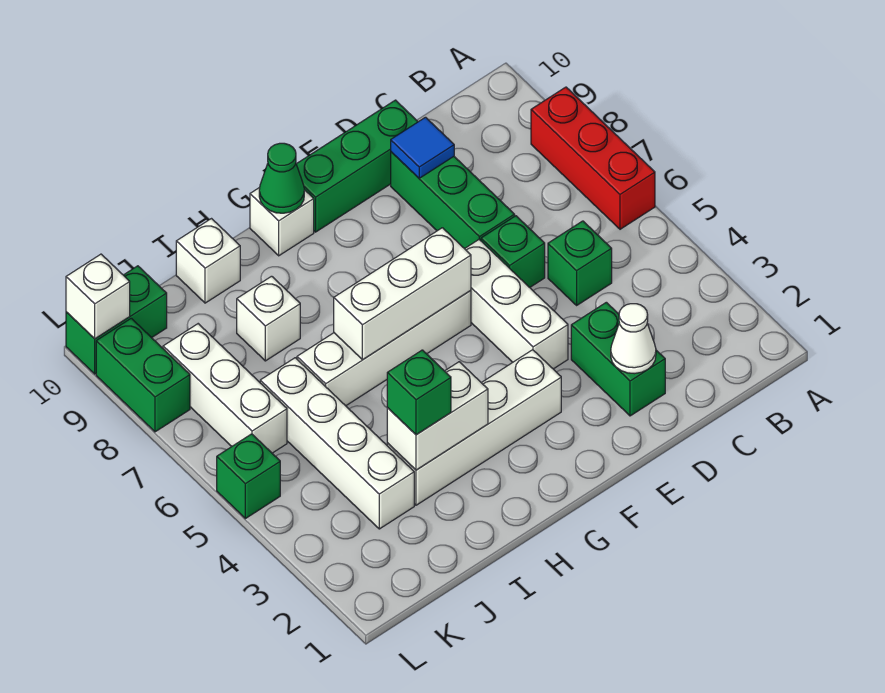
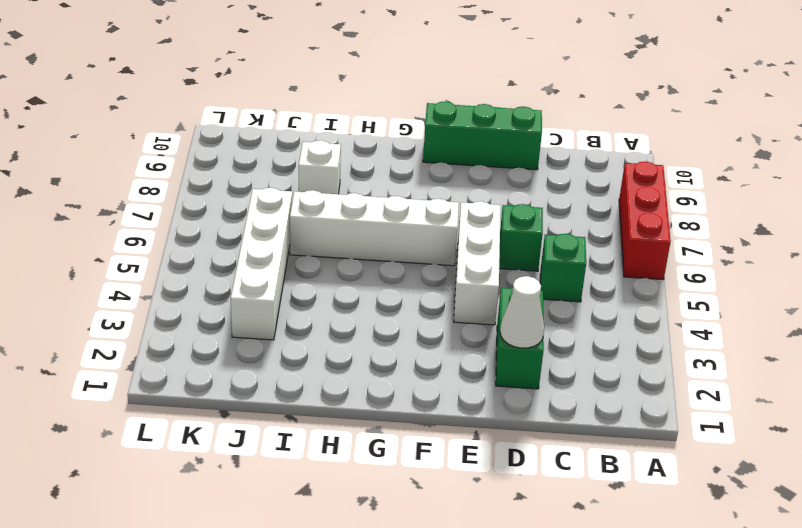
none -> green 1x3 brick [391,152,515,249]
none -> white 1x4 brick [387,350,561,505]
none -> white 1x1 brick [250,187,314,256]

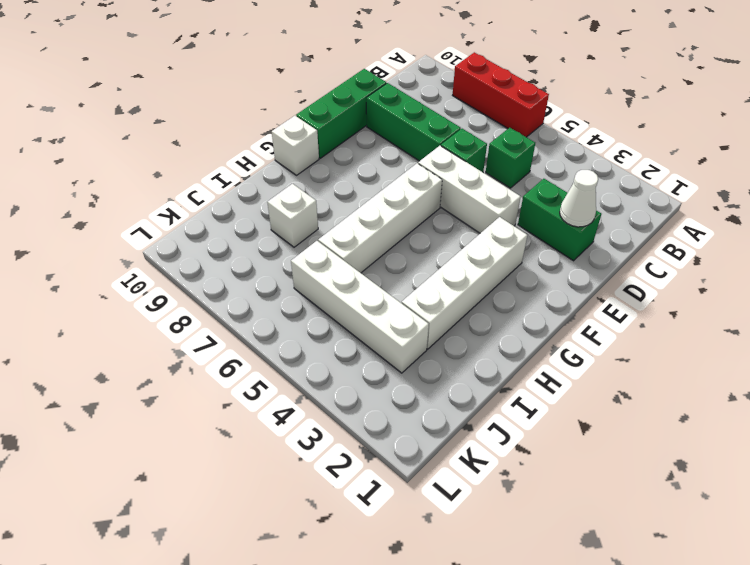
none -> white 1x1 brick [176,219,240,303]
none -> white 1x3 brick [163,324,287,453]
none -> green 1x2 brick [66,266,167,374]

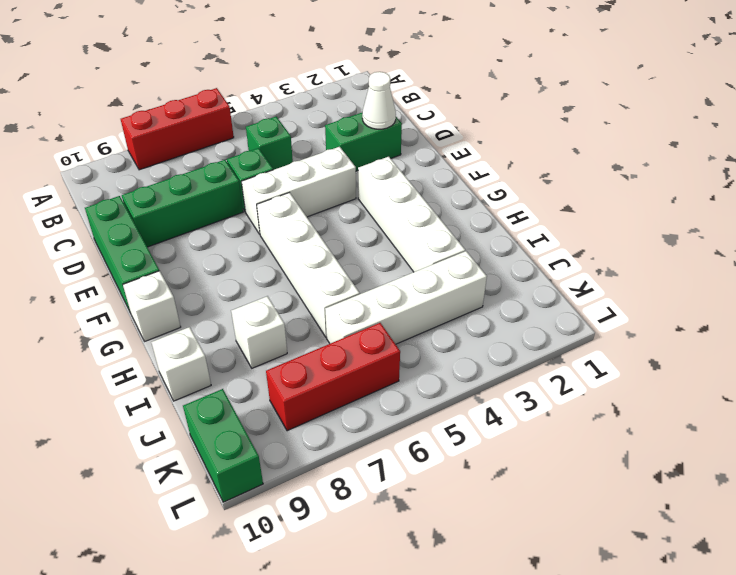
red 1x3 brick [266,323,400,431] -> white 1x3 brick [163,324,287,453]
none -> green 1x1 brick [217,434,280,519]
none -> green 1x2 brick [96,318,190,432]
none -> blue 1x1 tile [391,117,454,178]

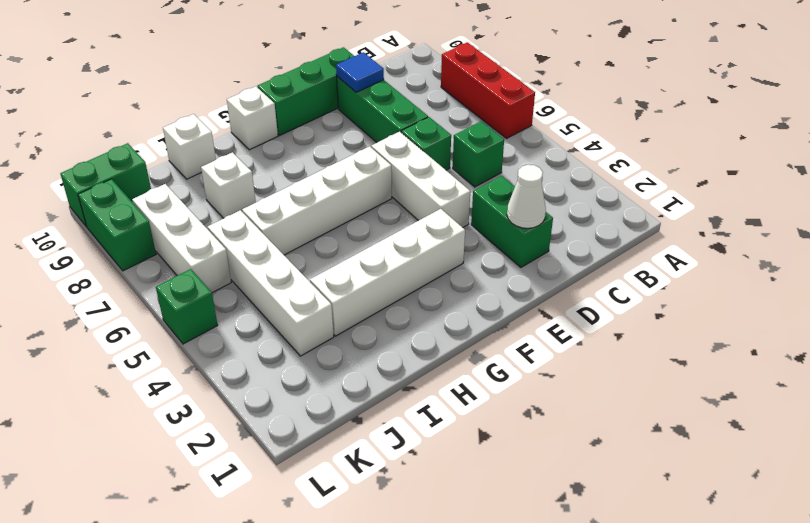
none -> white 1x3 brick [334,228,471,360]
none -> green 1x1 cone [259,143,304,213]
none -> white 1x2 brick [387,362,488,470]

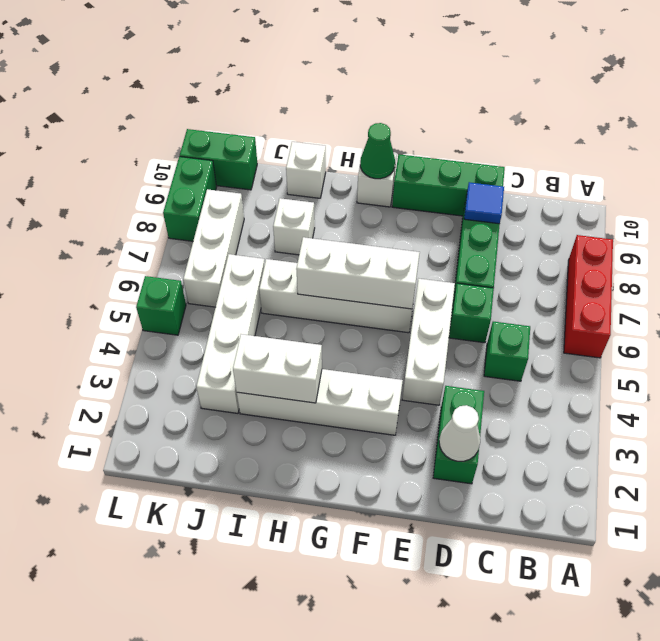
none -> white 1x1 brick [66,254,130,339]
none -> green 1x1 brick [387,350,451,435]

